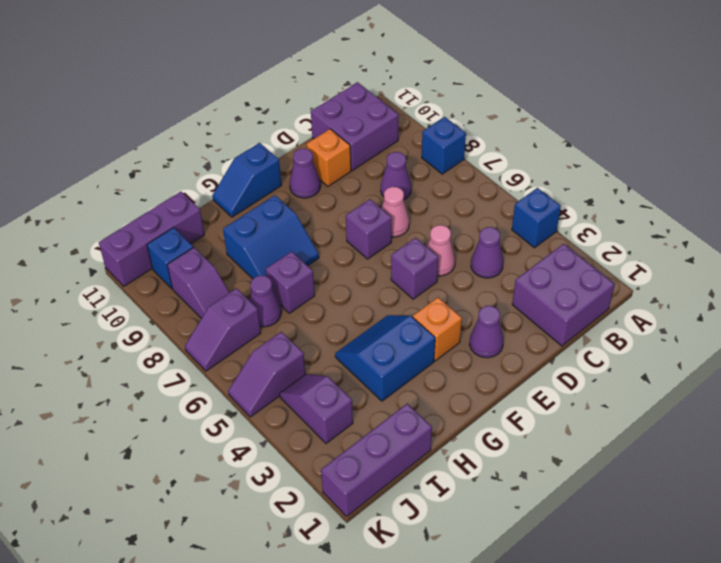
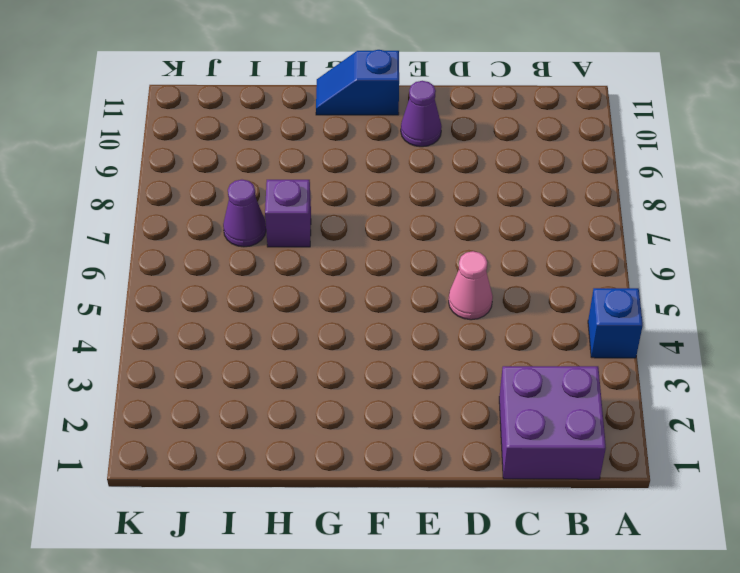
none -> blue 1x1 brick [422,117,466,174]
none -> purple 2x2 brick [311,82,399,171]
none -> purple 1x1 cone [471,227,503,278]

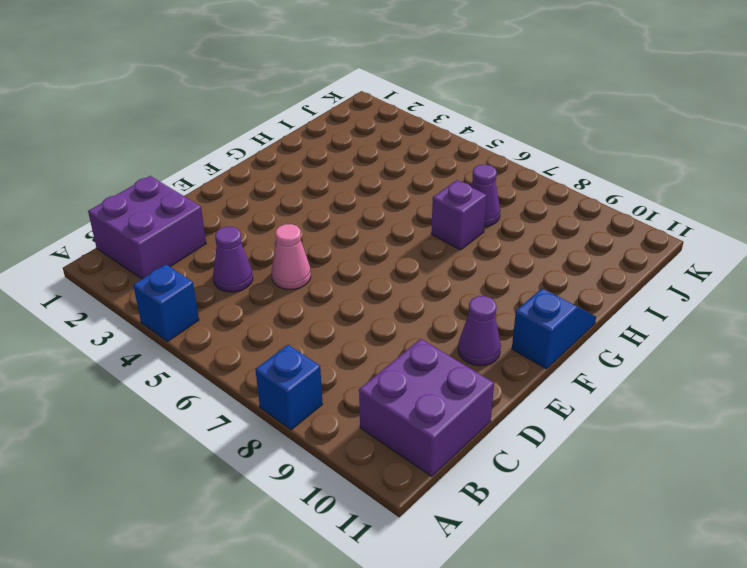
none -> purple 1x1 cone [381,152,411,200]
none -> pink 1x1 cone [381,187,409,237]
none -> orange 1x1 brick [307,129,351,186]

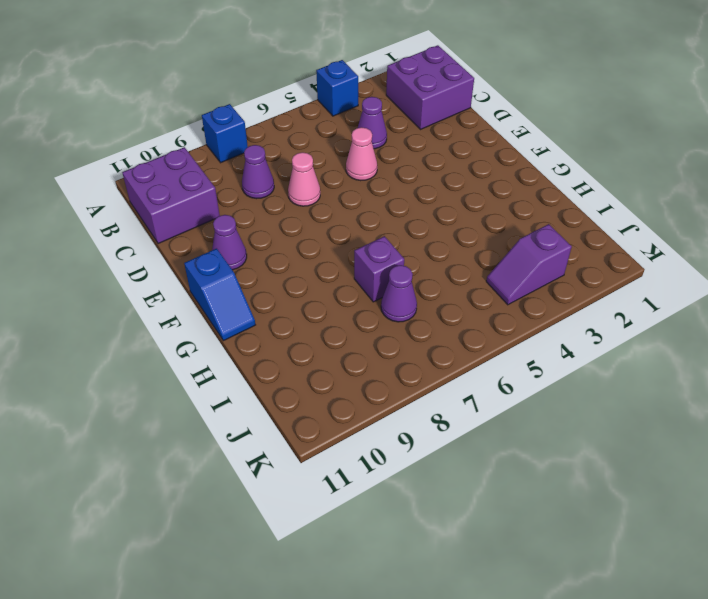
none -> orange 1x1 brick [307,129,351,186]
none -> purple 1x1 cone [469,306,503,358]
none -> purple 1x1 brick [391,238,438,299]

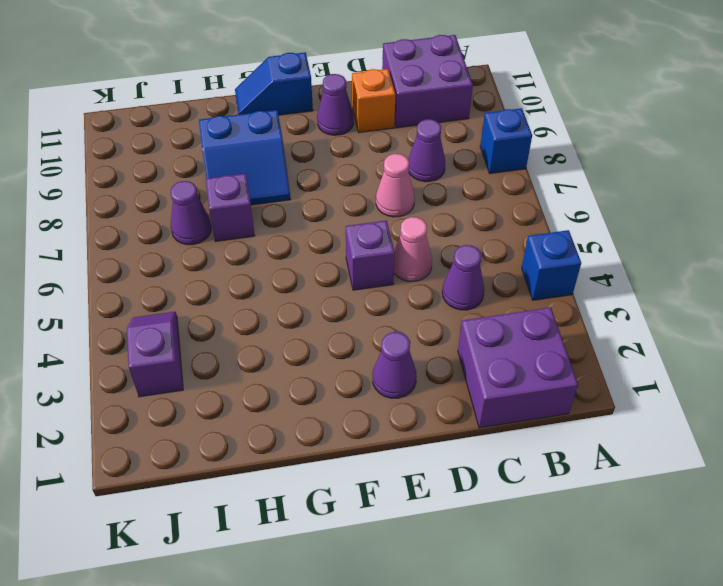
none -> purple 1x1 brick [346,199,391,259]
none -> orange 1x1 brick [413,297,462,361]
none -> blue 2x2 slope [335,315,435,401]

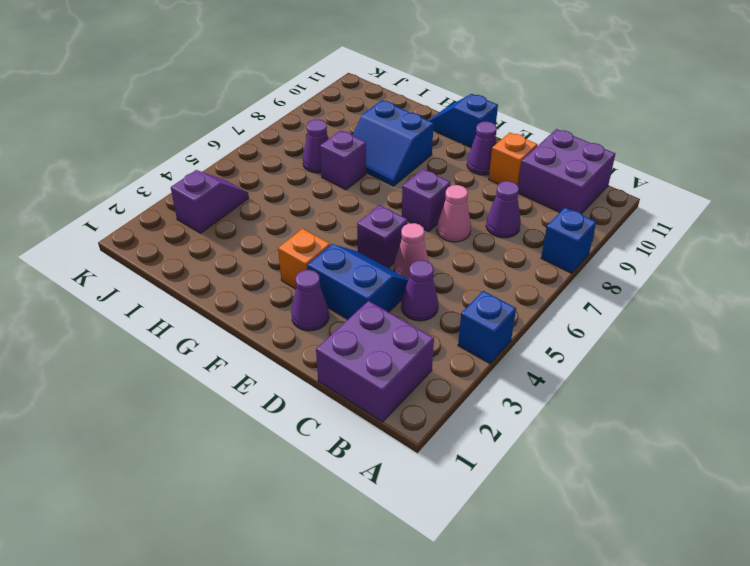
blue 2x2 slope [307,244,408,319] -> blue 2x2 slope moved to [335,315,435,401]
none -> purple 1x3 brick [321,404,432,516]
none -> purple 1x3 brick [99,192,204,286]
none -> purple 1x2 slope [228,332,305,417]

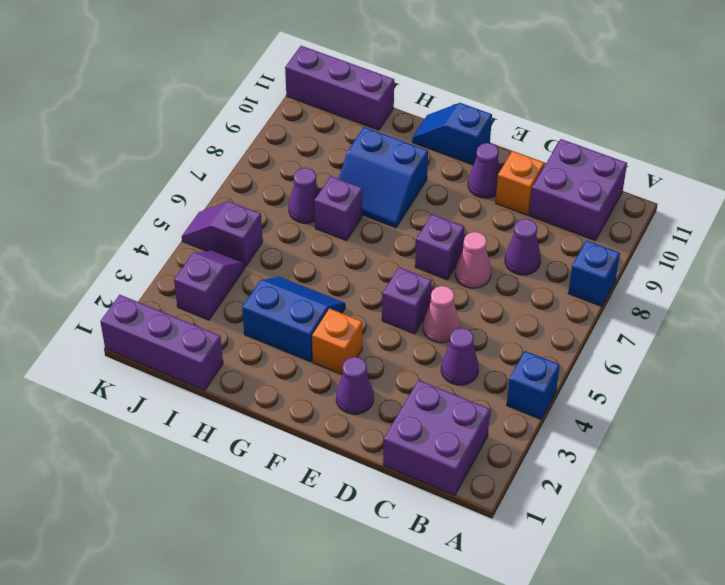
none -> purple 1x2 slope [185,288,261,371]
none -> purple 1x2 slope [167,247,230,318]
none -> blue 1x1 brick [147,228,193,288]

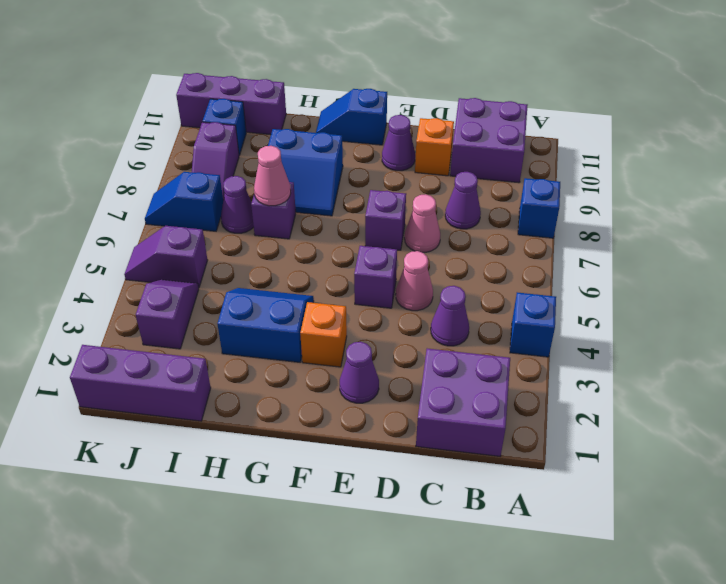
pink 1x1 cone [254,146,291,206] -> none
blue 1x2 slope [145,172,223,231] -> purple 1x2 slope [185,288,261,371]

